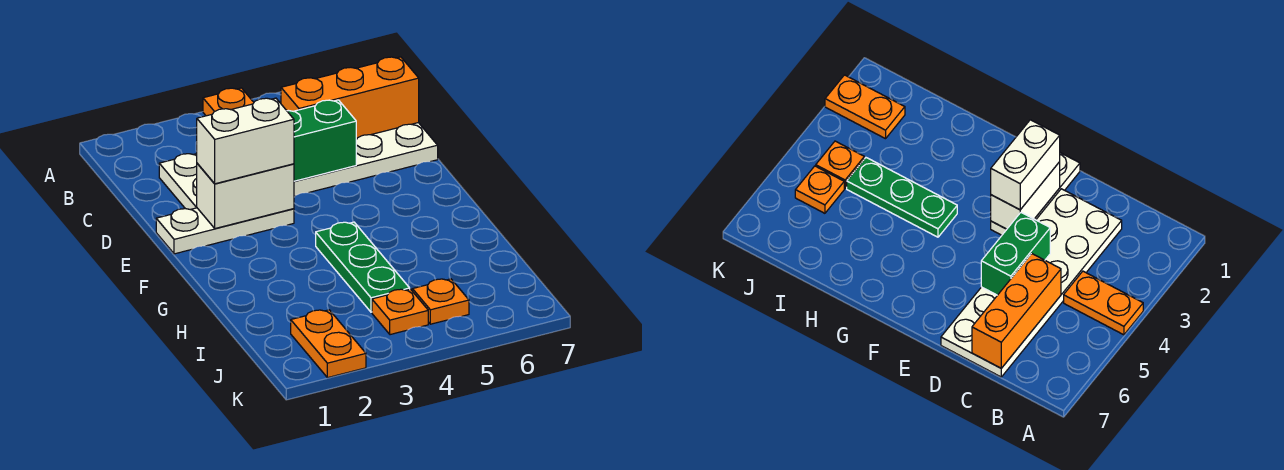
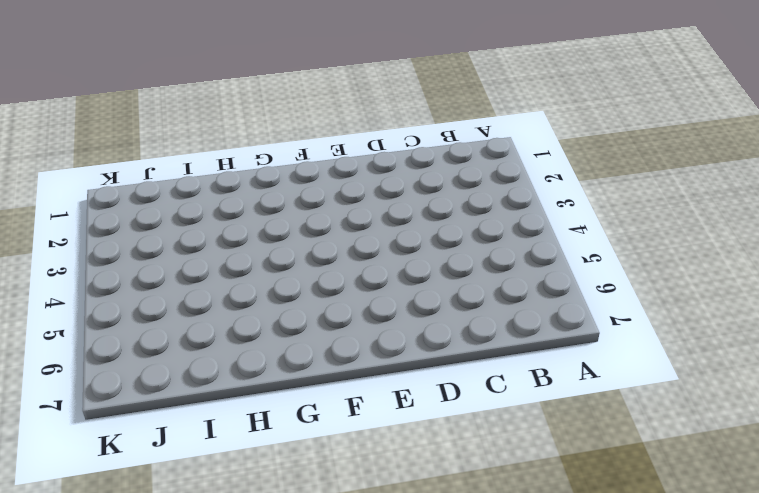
none -> orange 1x2 plate [203,88,254,116]
none -> white 2x6 plate [159,123,438,210]

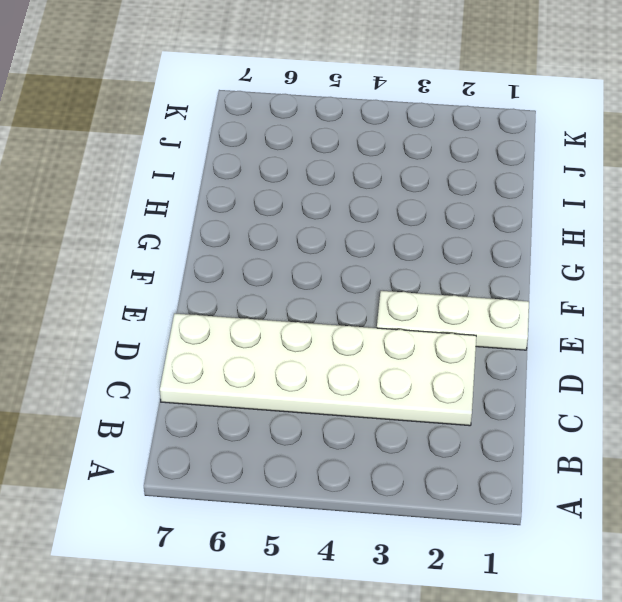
none -> orange 1x2 plate [203,88,254,116]
none -> green 1x3 plate [316,222,410,312]

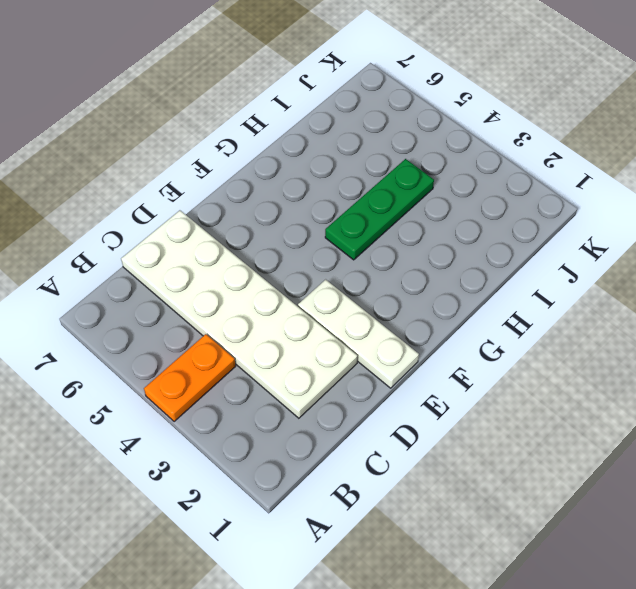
none -> orange 1x2 plate [291,310,366,378]
none -> orange 1x1 plate [372,289,428,335]

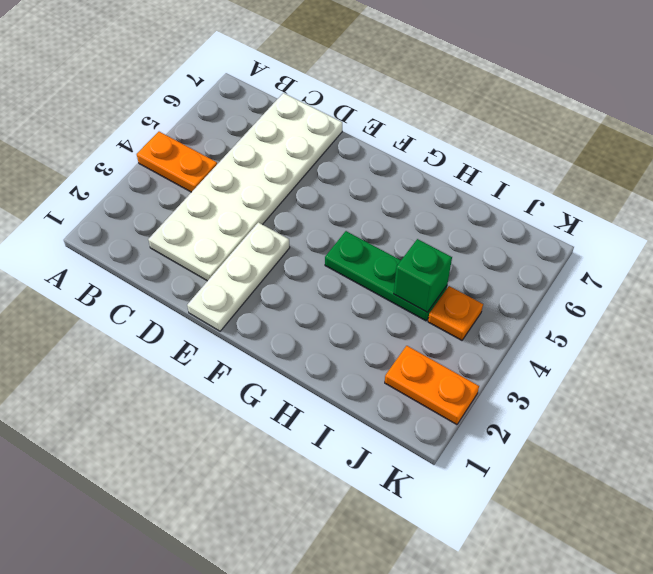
green 1x1 brick [394,239,452,312] -> none
none -> orange 1x1 plate [412,279,469,324]
none -> orange 1x3 brick [281,57,419,138]

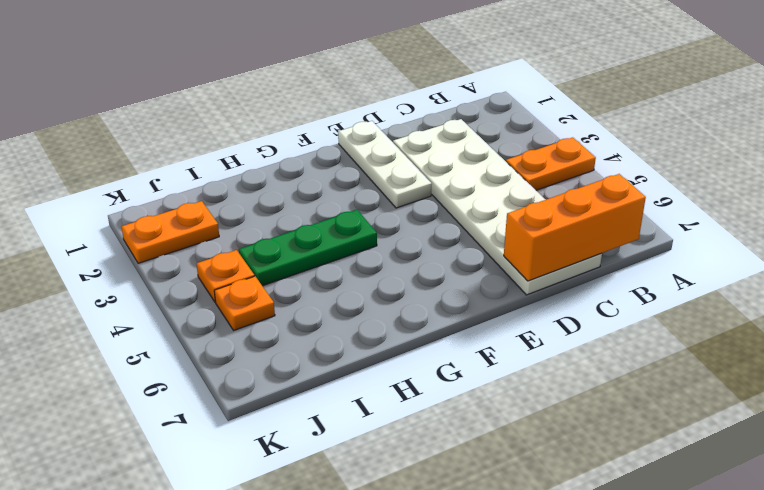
orange 1x3 brick [504,174,646,281] -> orange 1x3 brick turned to [281,57,419,138]
none -> green 1x2 brick [287,100,356,181]
none -> white 1x2 brick [197,163,294,228]

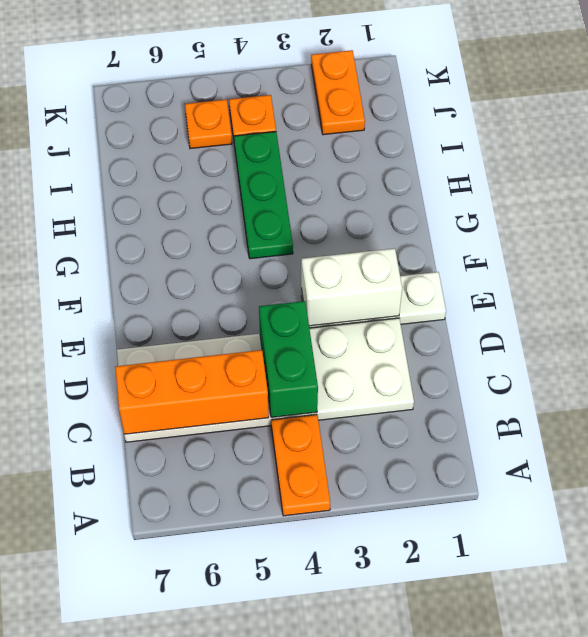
green 1x2 brick [259,301,318,418] -> green 1x2 brick turned to [287,100,356,181]
none -> white 1x2 brick [197,98,294,184]

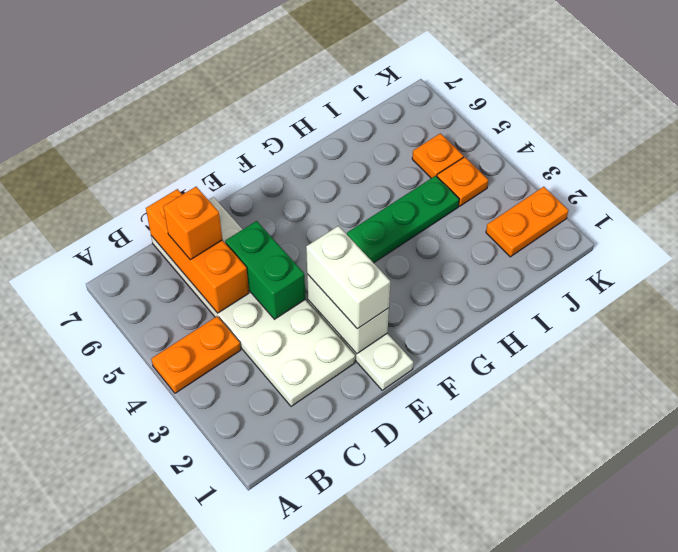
orange 1x1 brick [163,187,222,260] -> none

